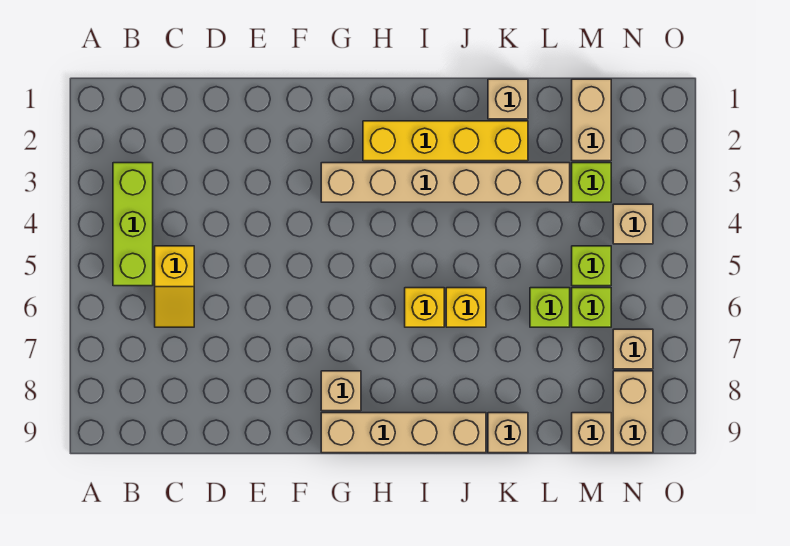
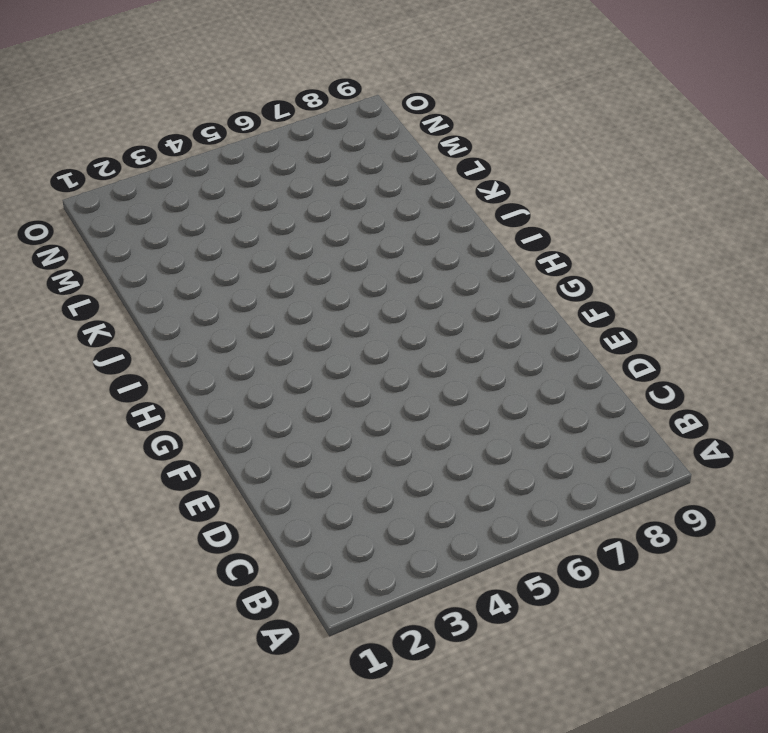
none -> lime 1x3 brick [113,163,153,286]
none -> yellow 1x2 slope [155,246,194,327]
none -> tan 1x6 brick [321,163,570,202]

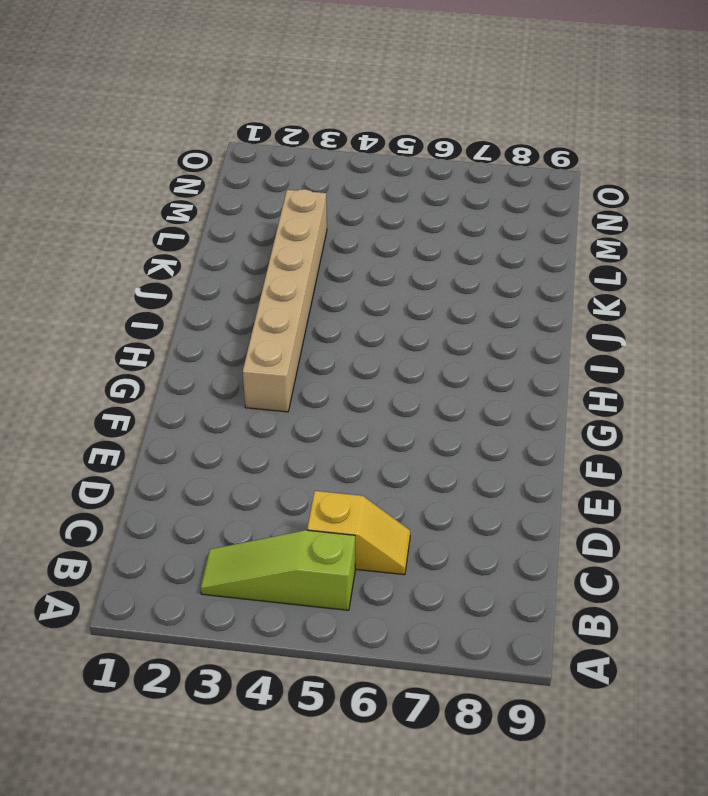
lime 1x3 slope [201,530,355,610] -> lime 1x3 brick [113,163,153,286]
none -> tan 1x1 brick [321,371,361,411]
none -> tan 1x4 brick [321,413,486,453]
none -> yellow 1x4 brick [363,121,528,161]

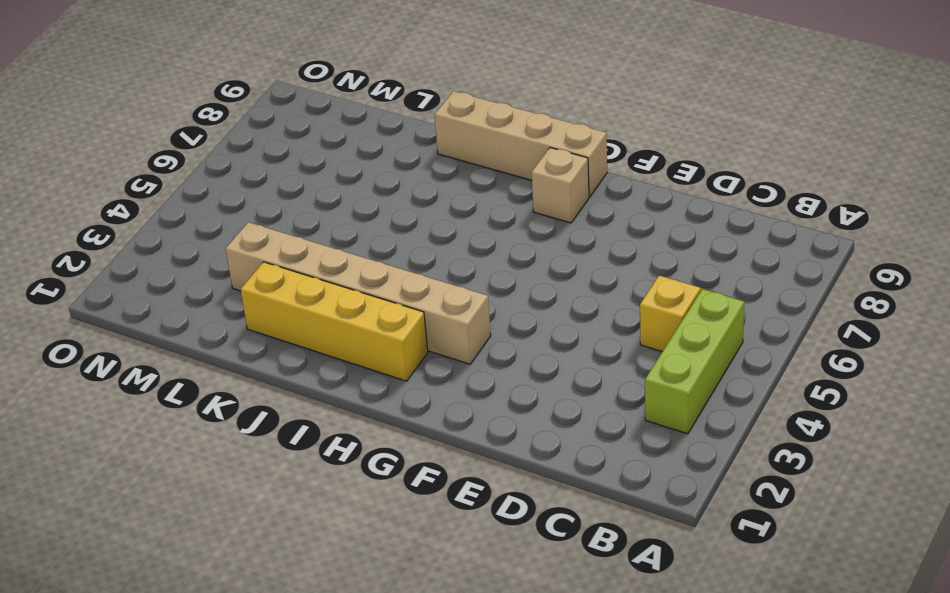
none -> yellow 1x1 brick [405,288,444,327]
none -> yellow 1x1 brick [446,288,486,327]
none -> tan 1x1 brick [488,79,528,119]

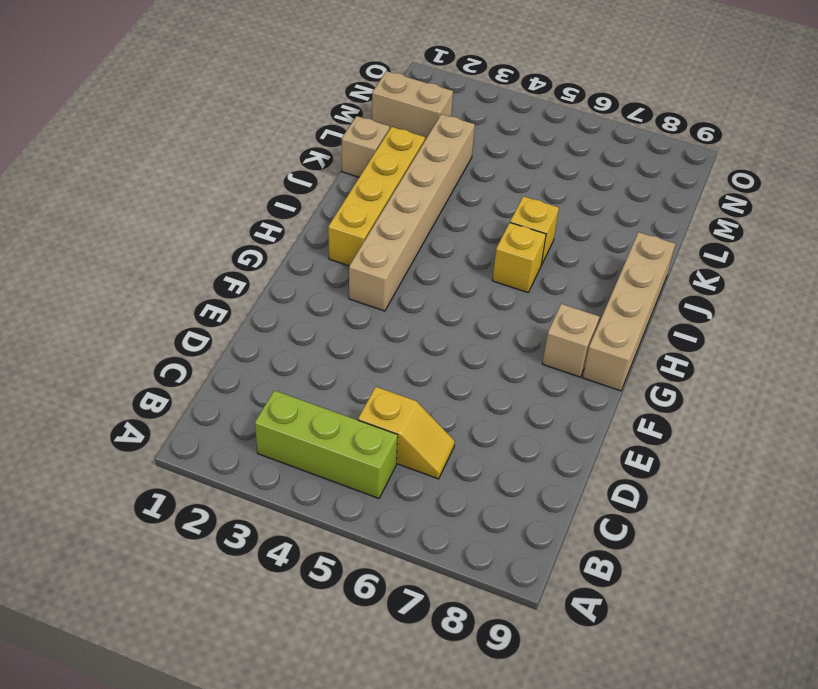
none -> tan 1x1 brick [488,413,528,453]
none -> lime 1x1 brick [530,288,570,327]
none -> lime 1x1 brick [572,163,611,202]

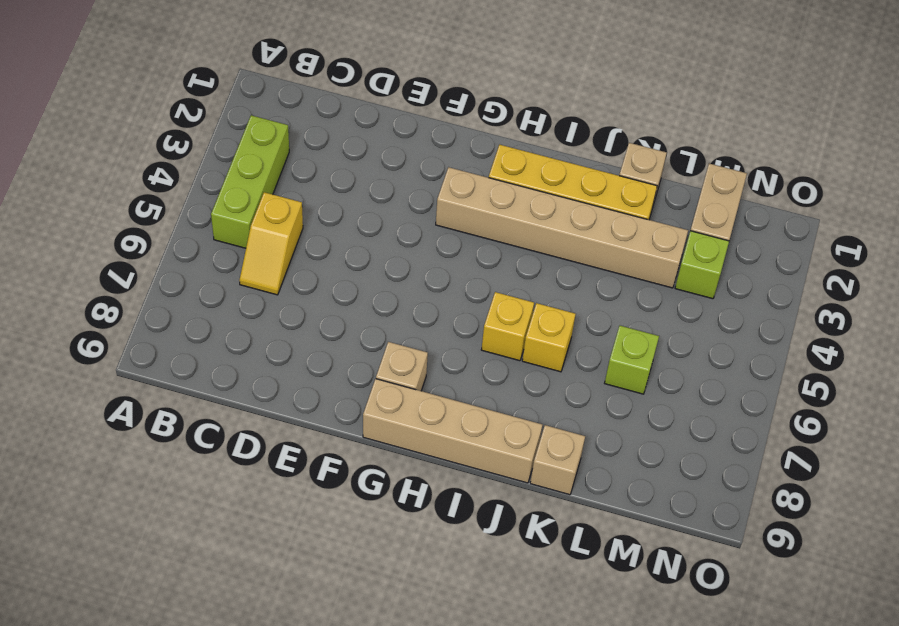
none -> lime 1x1 brick [572,246,611,286]
none -> lime 1x1 brick [572,288,611,327]
none -> tan 1x1 brick [572,413,611,453]

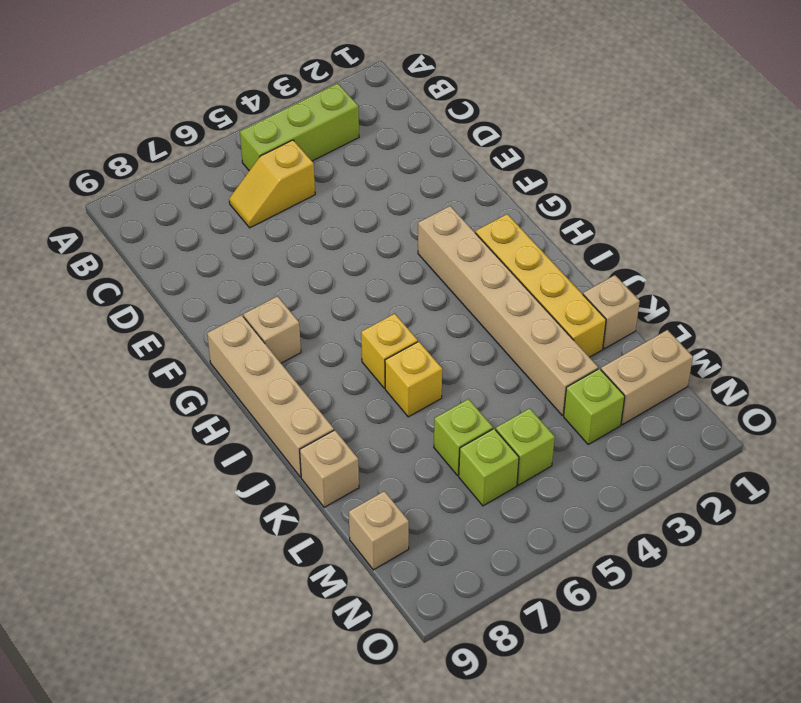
none -> tan 1x1 brick [613,204,653,244]
none -> tan 1x1 brick [613,329,653,369]
none -> tan 1x2 brick [613,371,653,453]

